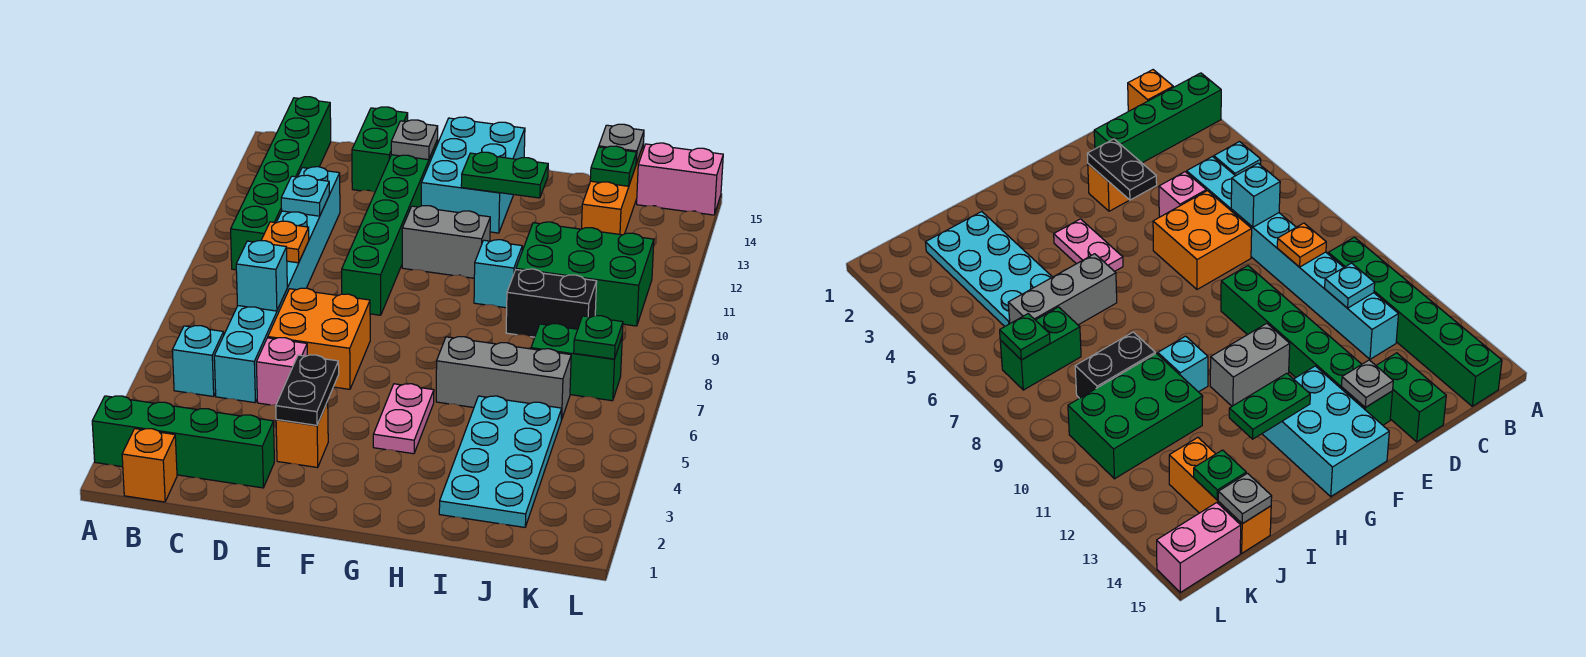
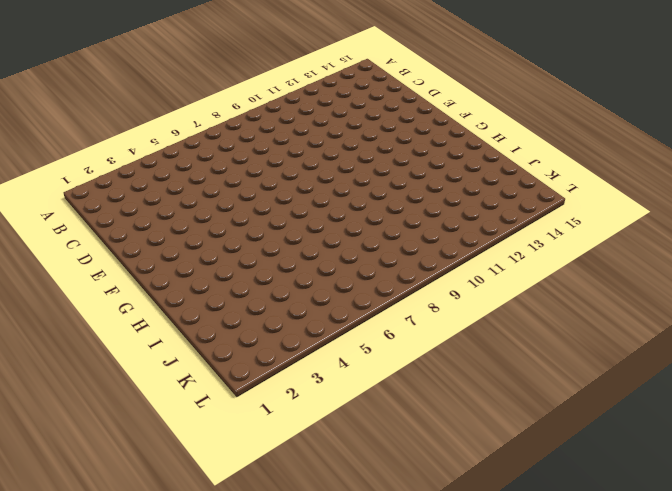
none -> green 1x4 brick [92,396,274,488]
none -> orange 1x1 brick [122,429,177,502]
none -> cyan 1x1 brick [172,326,224,397]
none -> green 1x6 brick [231,97,331,270]

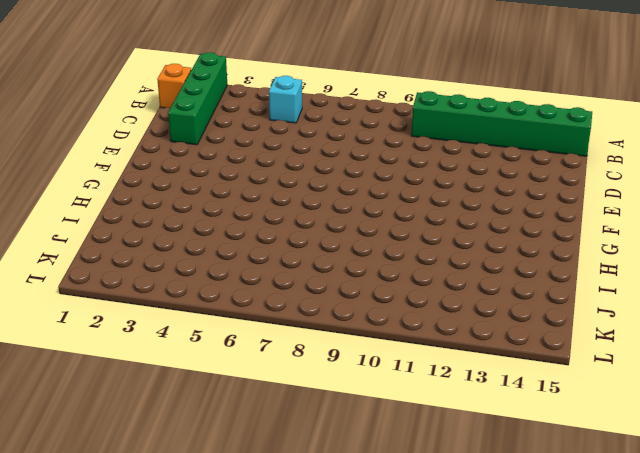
none -> cyan 1x8 brick [214,167,340,403]
none -> pink 1x1 brick [256,338,307,405]
none -> orange 2x2 brick [268,288,370,389]
none -> green 1x2 brick [352,107,408,192]

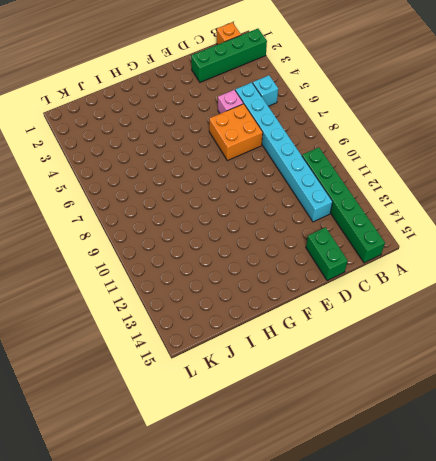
none -> orange 1x1 brick [276,402,328,468]
none -> green 1x6 brick [342,140,438,315]
none -> grey 1x2 brick [402,206,490,278]
none -> cyan 2x3 brick [421,117,525,233]

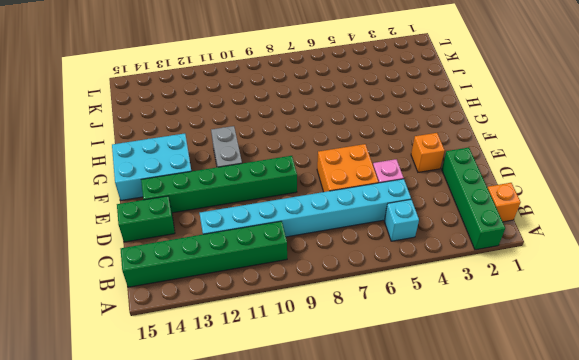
none -> pink 1x2 plate [373,384,434,454]
none -> grey 1x3 brick [436,337,571,420]
none -> cyan 1x1 brick [474,240,522,308]
none -> cyan 2x4 plate [439,396,562,527]

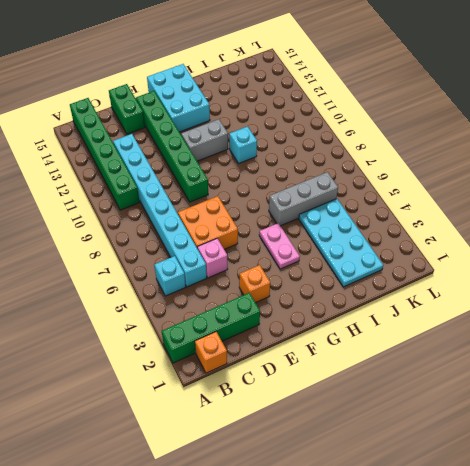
none -> black 1x2 brick [506,269,597,337]
none -> green 2x3 brick [516,222,654,326]
none -> green 1x2 brick [531,324,622,401]
none -> orange 1x3 brick [582,146,643,235]

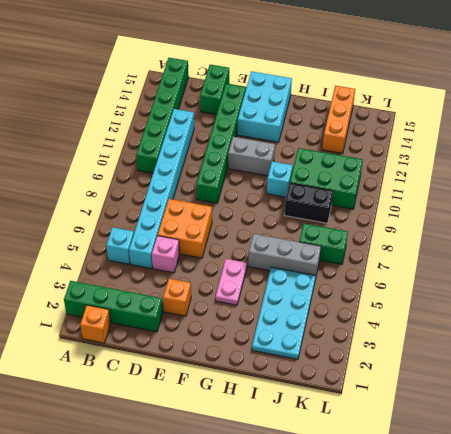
none -> pink 1x2 brick [637,143,723,215]
none -> cyan 1x1 brick [236,241,287,311]
none -> orange 1x1 plate [261,221,309,263]
none -> cyan 1x1 plate [281,175,330,216]

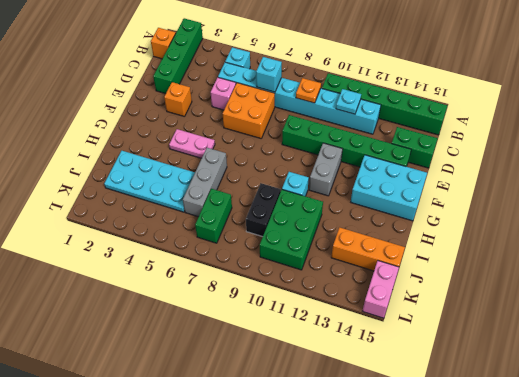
none -> black 1x2 plate [276,355,339,425]
none -> grey 1x1 plate [391,120,438,160]
none -> green 1x2 plate [461,152,548,198]
none -> green 1x1 plate [590,146,637,186]

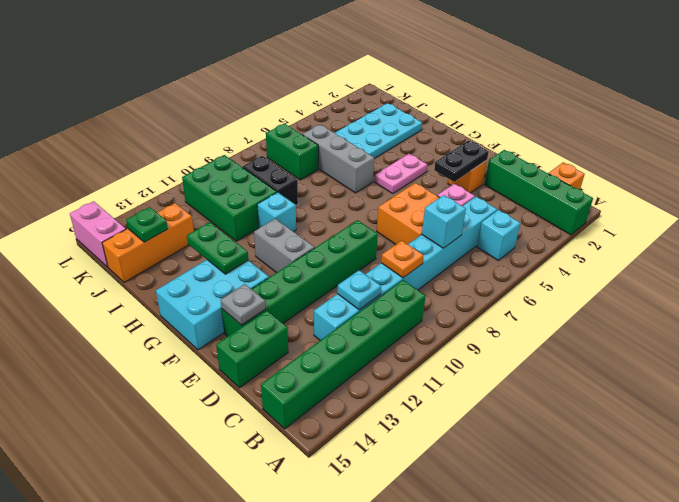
none -> grey 1x1 plate [599,124,644,164]
none -> green 1x1 plate [574,316,623,359]

